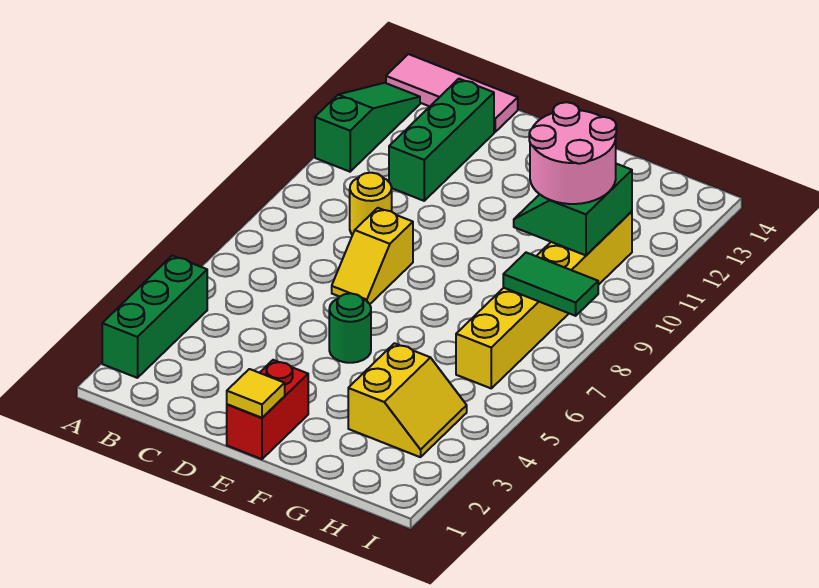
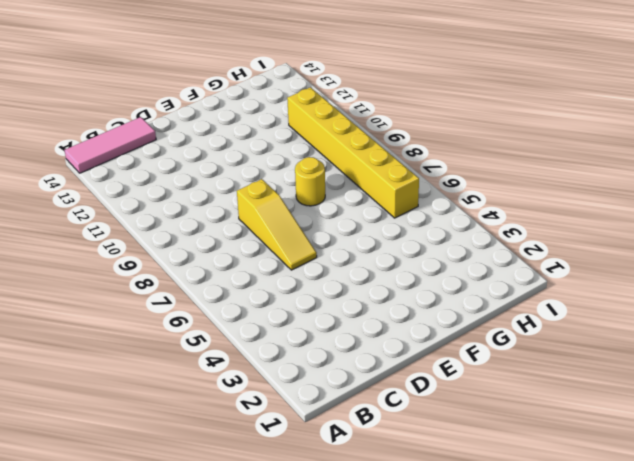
yellow 1x3 slope [237,179,317,270] -> yellow 1x2 slope [332,208,413,304]
yellow 1x1 round brick [295,157,325,206] -> yellow 1x1 round brick moved to [350,173,392,235]
none -> green 1x3 brick [102,256,207,378]
none -> green 1x3 slope [315,83,420,172]
none -> green 1x3 brick [389,79,494,201]

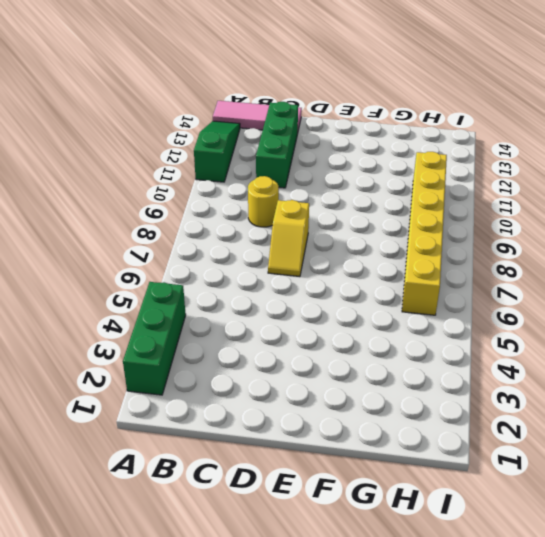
none -> red 1x2 brick [227,360,308,459]
none -> green 1x1 round brick [329,293,371,363]
none -> yellow 2x2 slope [348,343,467,457]

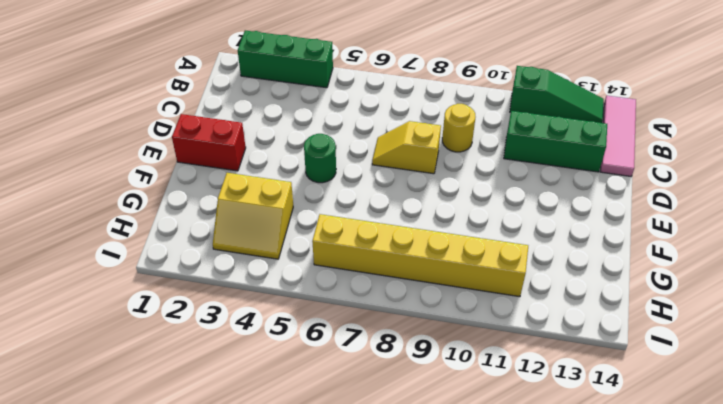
none -> yellow 1x1 tile [227,369,285,418]
none -> green 2x2 slope [514,164,632,255]
none -> green 1x2 tile [503,253,598,316]

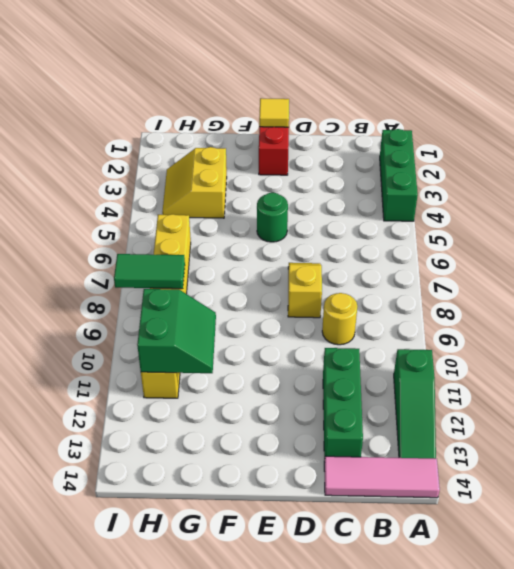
none -> pink 2x2 round brick [529,102,616,204]

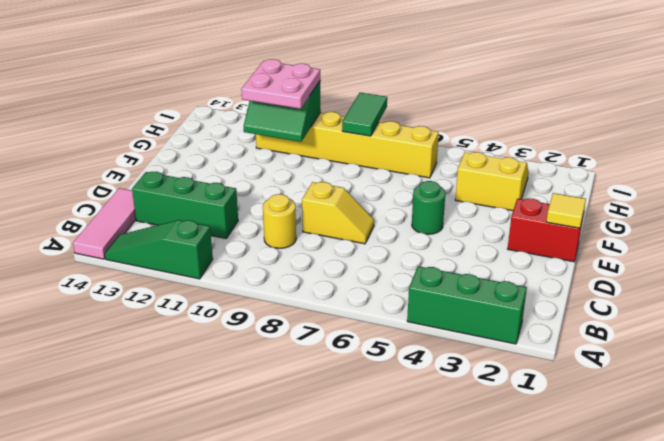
pink 2x2 plate [241,59,320,109] -> pink 2x2 round brick [529,102,616,204]

